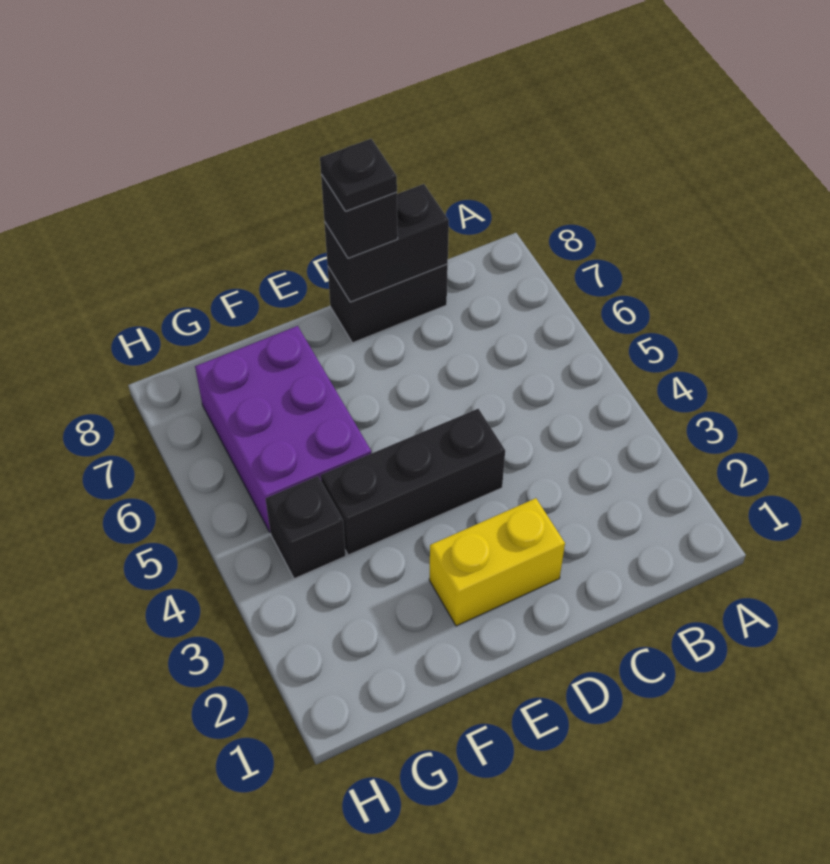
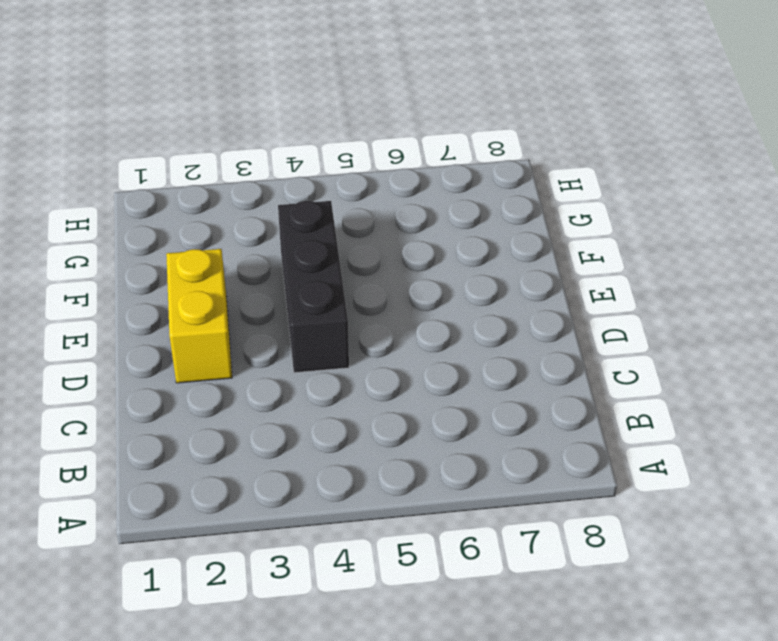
none -> black 1x2 brick [328,264,448,343]
none -> purple 2x3 brick [195,326,371,532]

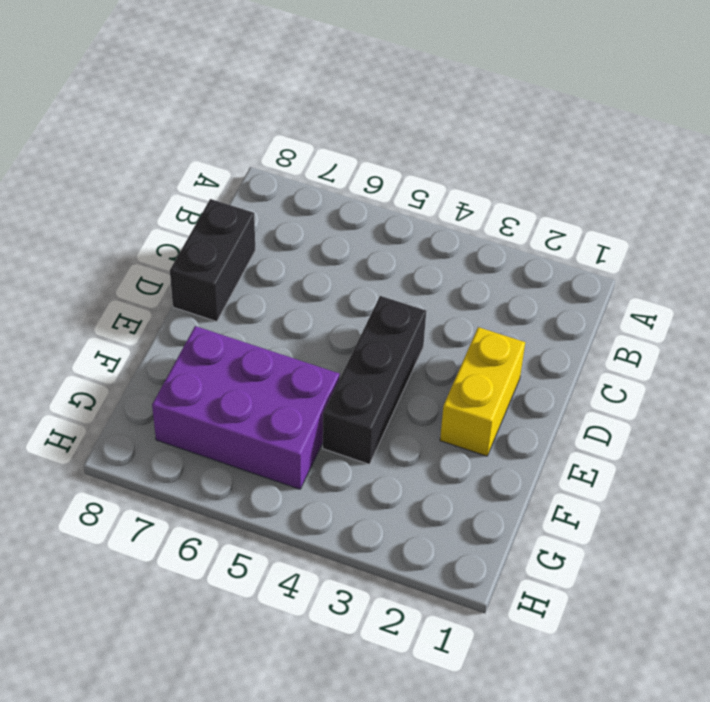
none -> black 1x1 brick [266,476,346,579]
none -> black 1x2 brick [324,184,449,302]

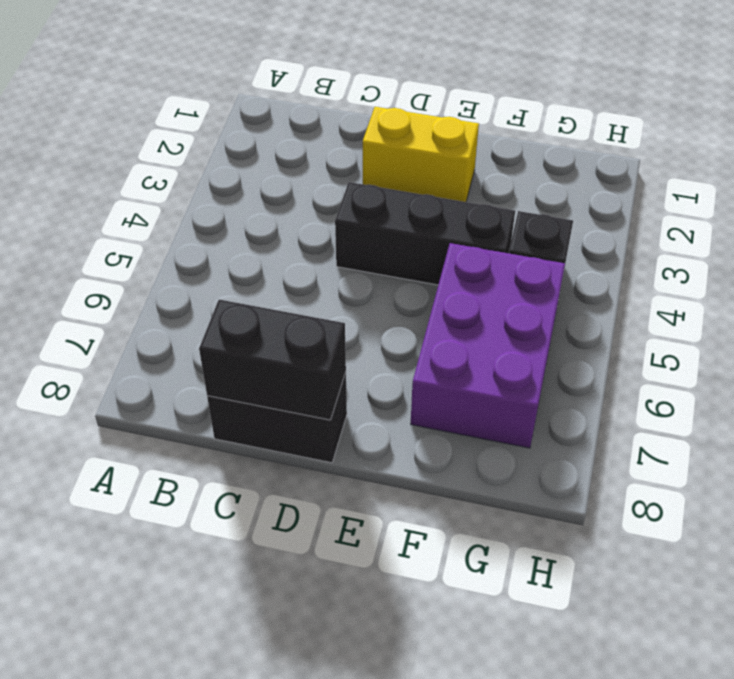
none -> black 1x1 brick [321,174,398,258]
none -> black 1x1 plate [320,139,397,211]

